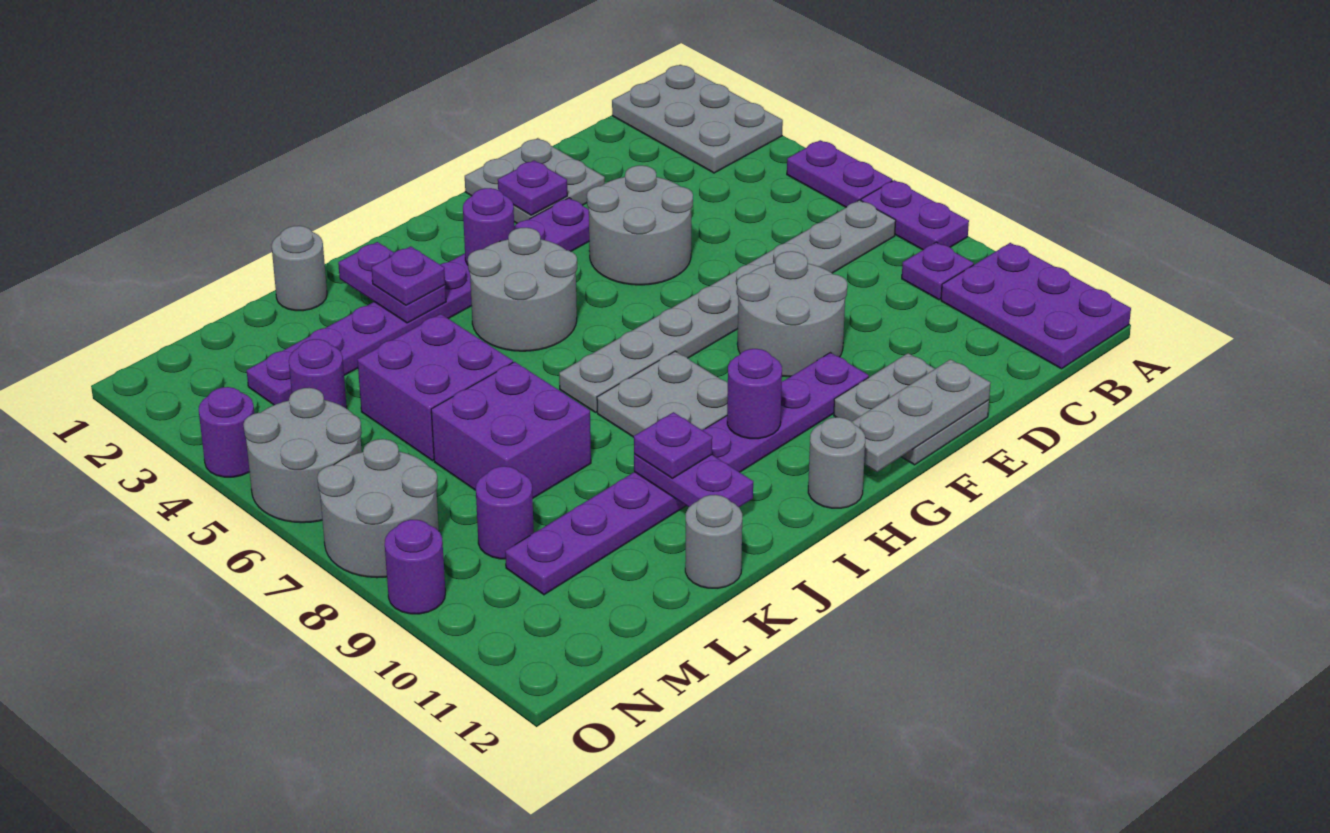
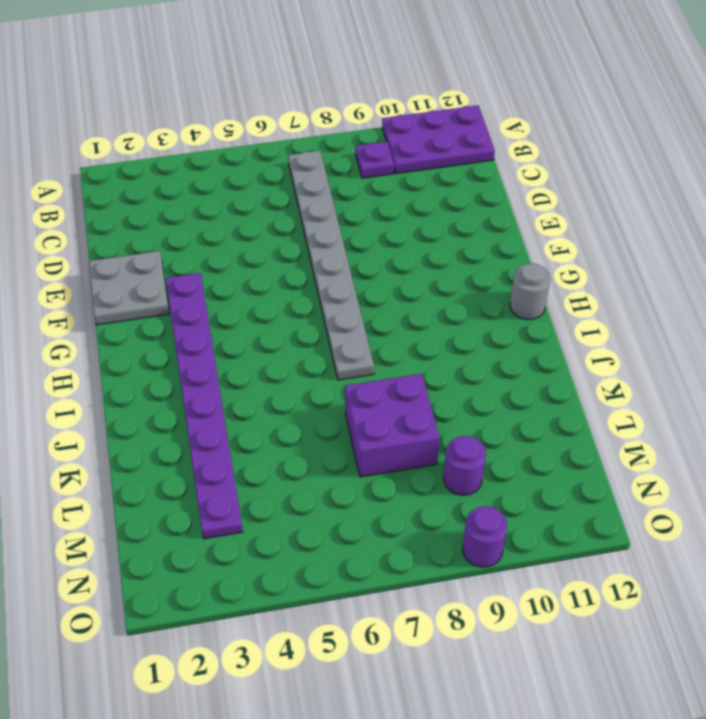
none -> grey 2x3 plate [612,65,783,173]
none -> purple 1x2 plate [787,140,892,207]
none -> purple 1x2 plate [861,180,969,250]
none -> grey 2x2 round brick [587,165,693,285]

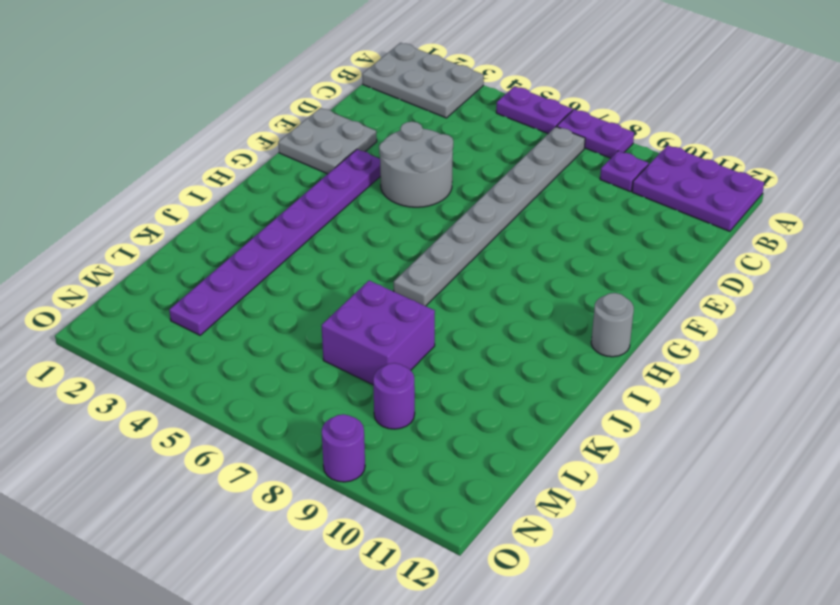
none -> grey 2x2 round brick [737,251,847,377]
none -> grey 2x2 plate [834,353,989,465]
none -> purple 1x8 plate [505,353,869,595]
none -> grey 2x2 round brick [468,228,577,351]

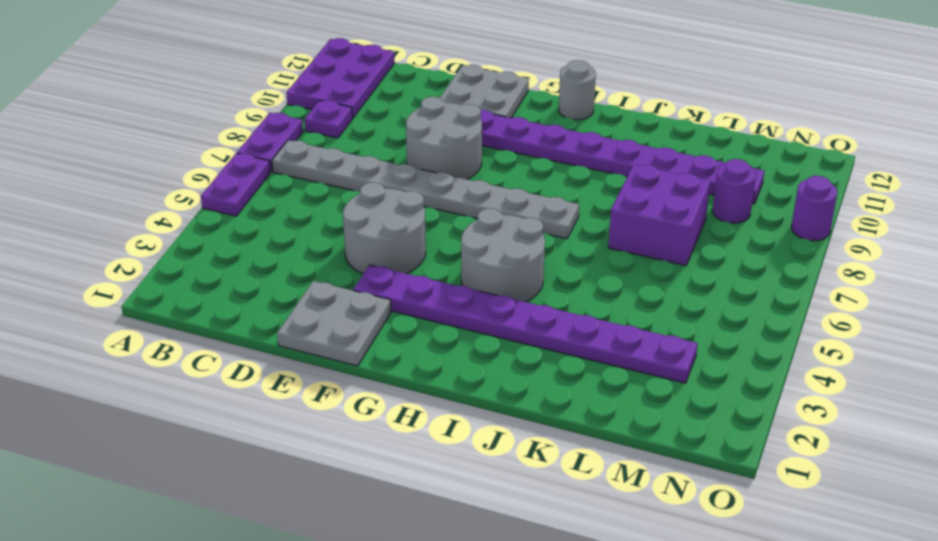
none -> grey 2x3 plate [612,65,783,173]
none -> grey 2x2 plate [597,351,728,437]
none -> grey 1x1 round brick [272,226,327,311]
none -> purple 2x2 brick [357,314,513,461]

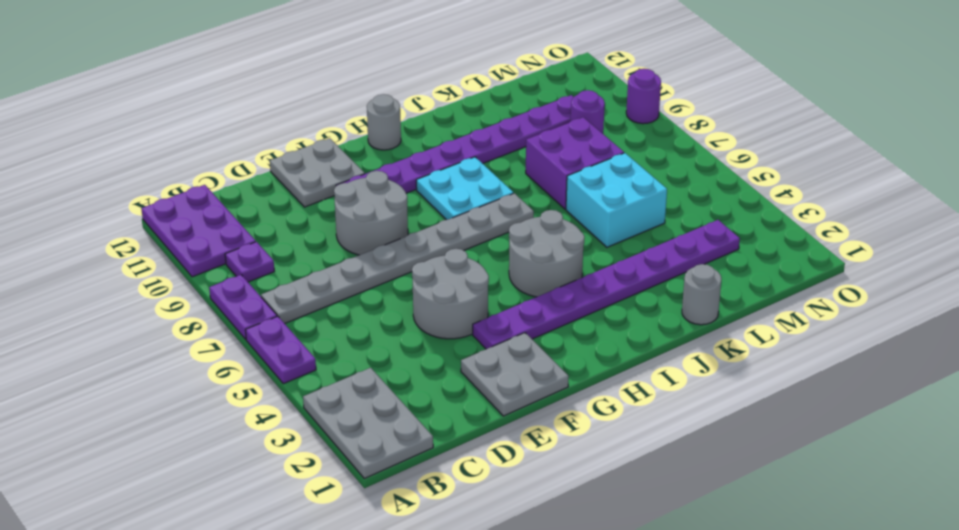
cyan 2x2 plate [416,157,513,220] -> grey 2x2 plate [597,351,728,437]
cyan 2x2 brick [566,153,667,247] -> purple 2x2 brick [357,314,513,461]
none -> grey 1x1 round brick [685,495,742,588]
none -> purple 1x1 round brick [289,339,347,408]
none -> grey 2x2 round brick [243,388,362,523]
none -> grey 2x2 round brick [317,439,439,578]

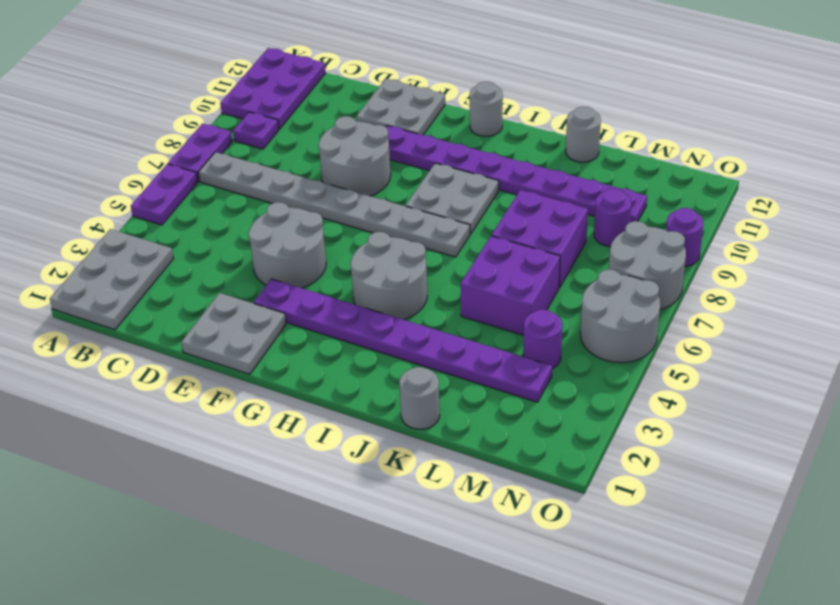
none -> purple 1x1 round brick [199,387,254,477]
none -> grey 1x3 plate [852,359,991,472]
none -> purple 1x1 plate [498,161,567,215]
none -> purple 1x1 round brick [463,188,514,265]

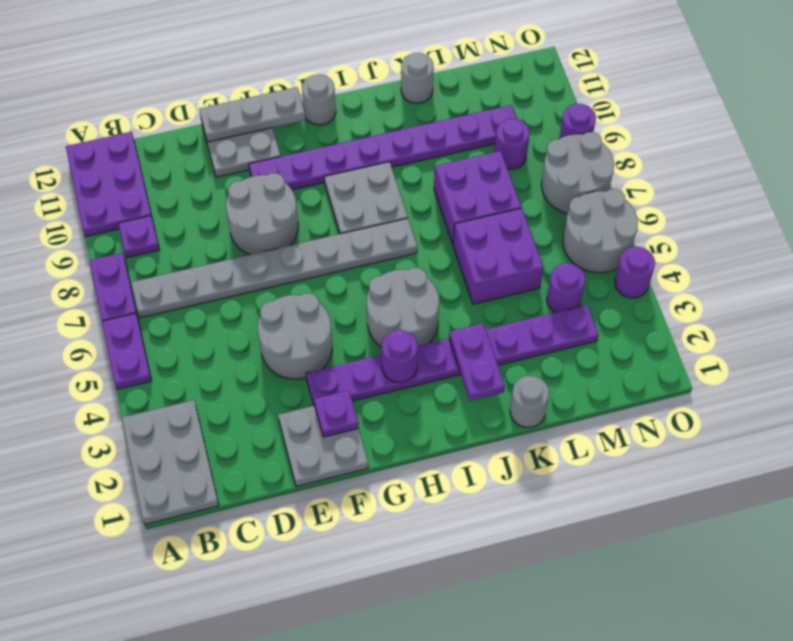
none -> purple 1x1 round brick [727,349,782,439]
none -> purple 1x2 plate [634,454,753,507]
none -> purple 1x1 plate [371,246,445,305]
none -> purple 1x1 plate [634,412,712,478]

